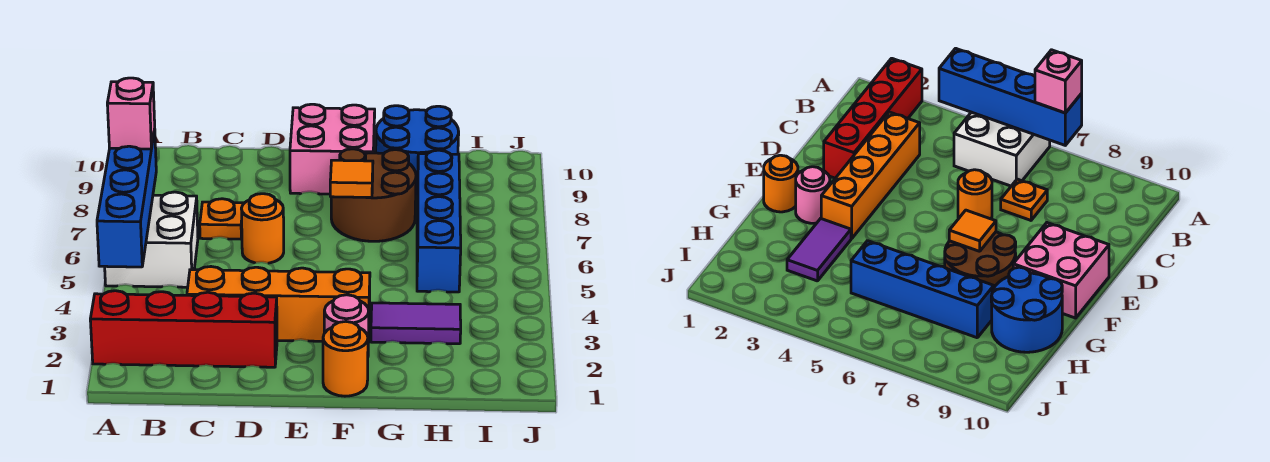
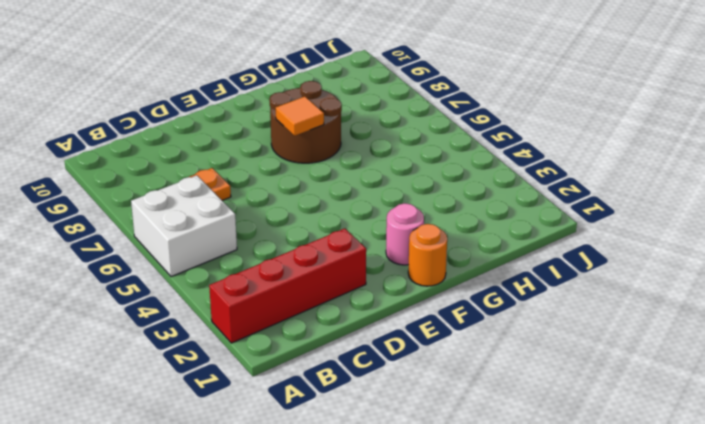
none -> orange 1x4 brick [187,267,370,342]
none -> orange 1x1 round brick [241,194,284,263]
none -> pink 2x2 brick [290,104,375,194]

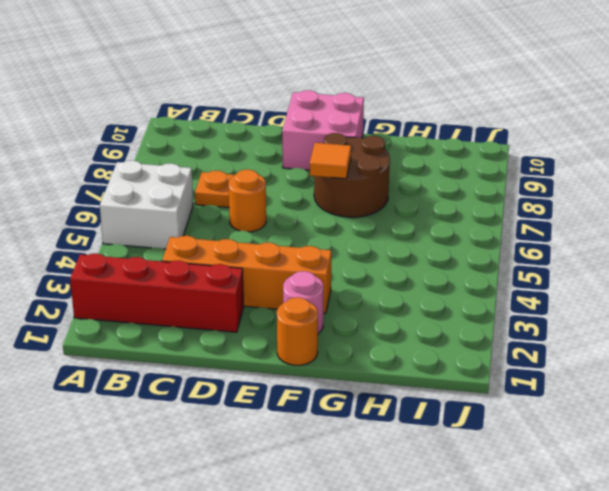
none -> purple 1x2 tile [371,303,461,344]
none -> blue 2x2 round brick [376,106,459,195]
none -> blue 1x4 brick [417,150,461,292]

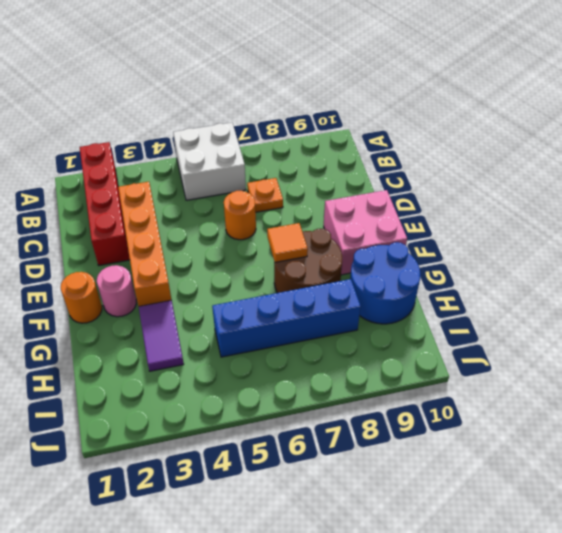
none -> blue 1x4 brick [97,129,156,267]
none -> pink 1x1 brick [107,78,155,149]

